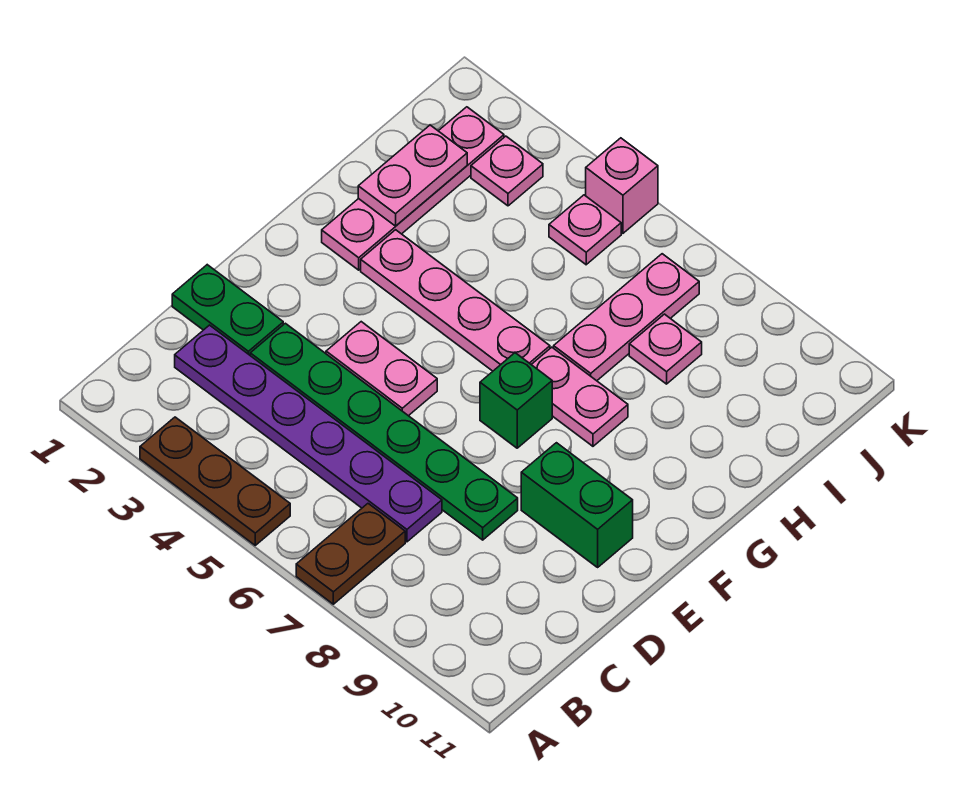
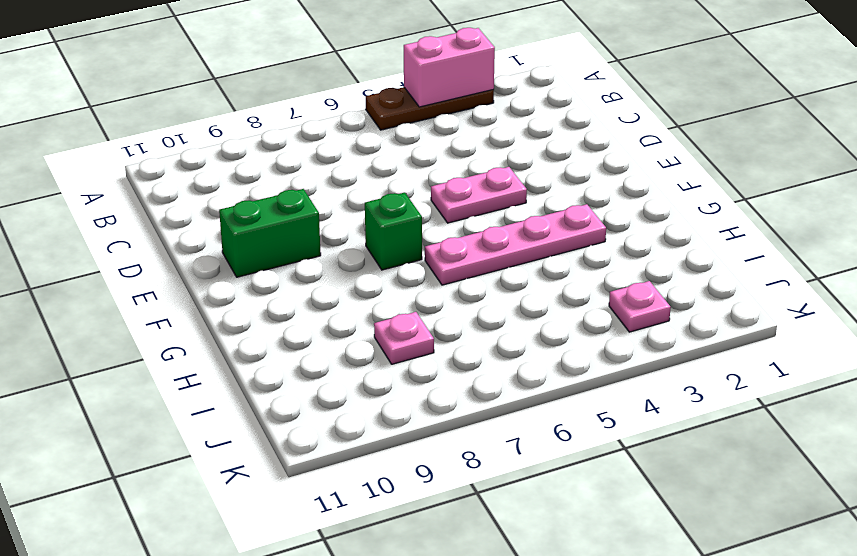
pink 1x2 brick [404,28,495,107] -> none
none -> brown 1x2 plate [296,504,405,604]
none -> purple 1x6 plate [175,325,442,542]
none -> green 1x2 plate [172,265,283,355]

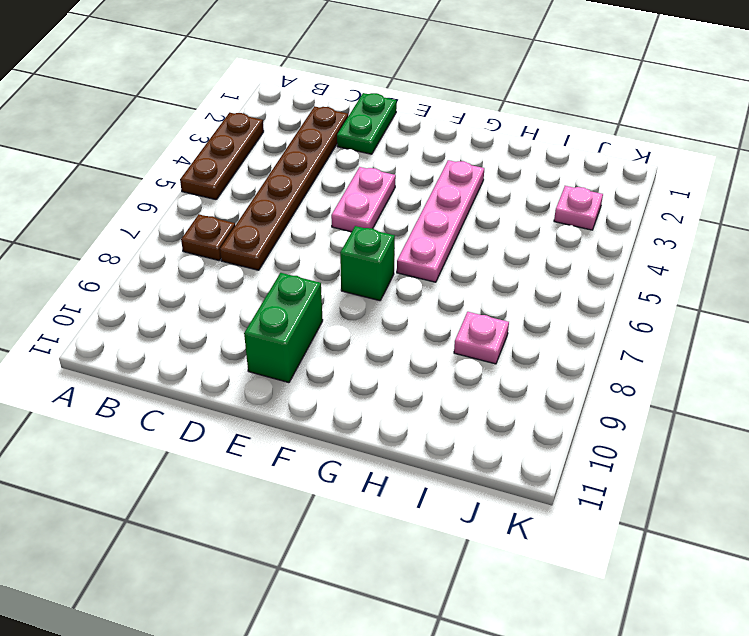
brown 1x1 plate [181,214,235,261] -> brown 1x2 plate [296,504,405,604]
brown 1x6 plate [220,106,348,270] -> purple 1x6 plate [175,325,442,542]
none -> green 1x6 plate [250,323,518,540]
none -> pink 1x4 plate [322,107,504,270]
none -> pink 1x2 plate [531,347,628,446]

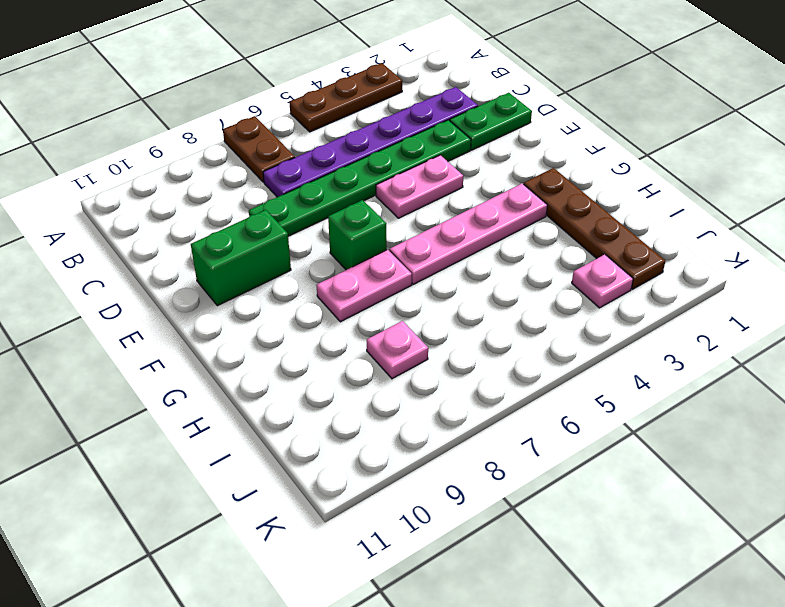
brown 1x4 plate [524,168,665,289] -> pink 1x4 plate [322,107,504,270]
none -> pink 1x3 plate [554,254,699,381]
none -> pink 1x1 plate [549,195,621,265]
none -> pink 1x1 brick [586,138,658,233]

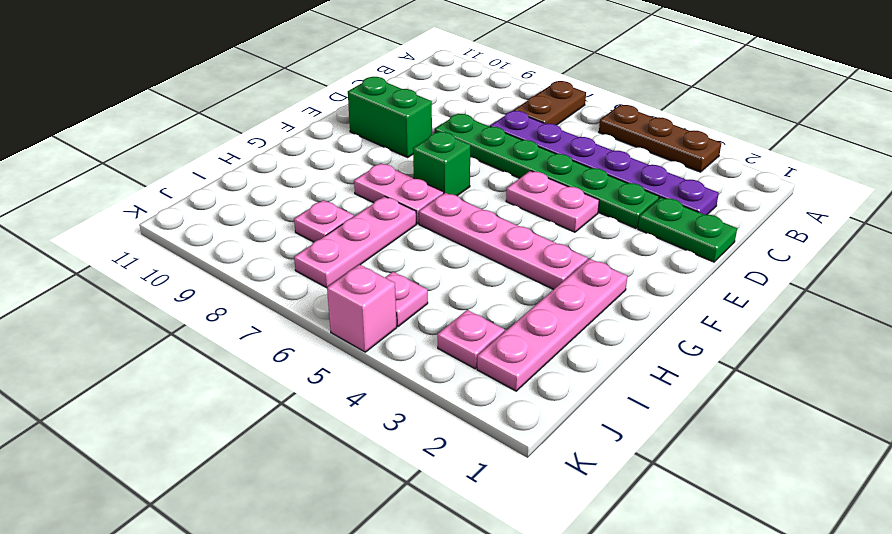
none -> pink 1x2 plate [358,125,467,226]

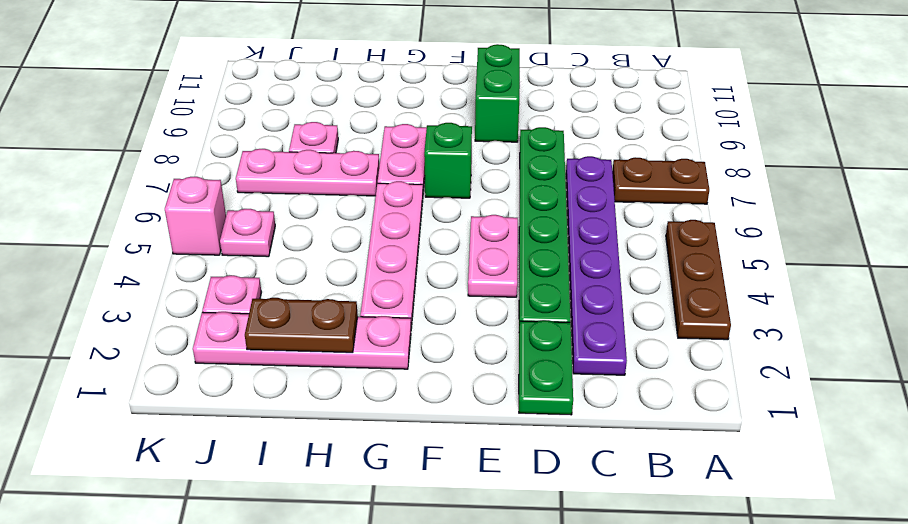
brown 1x2 plate [245,298,358,353] -> pink 1x2 plate [358,125,467,226]

